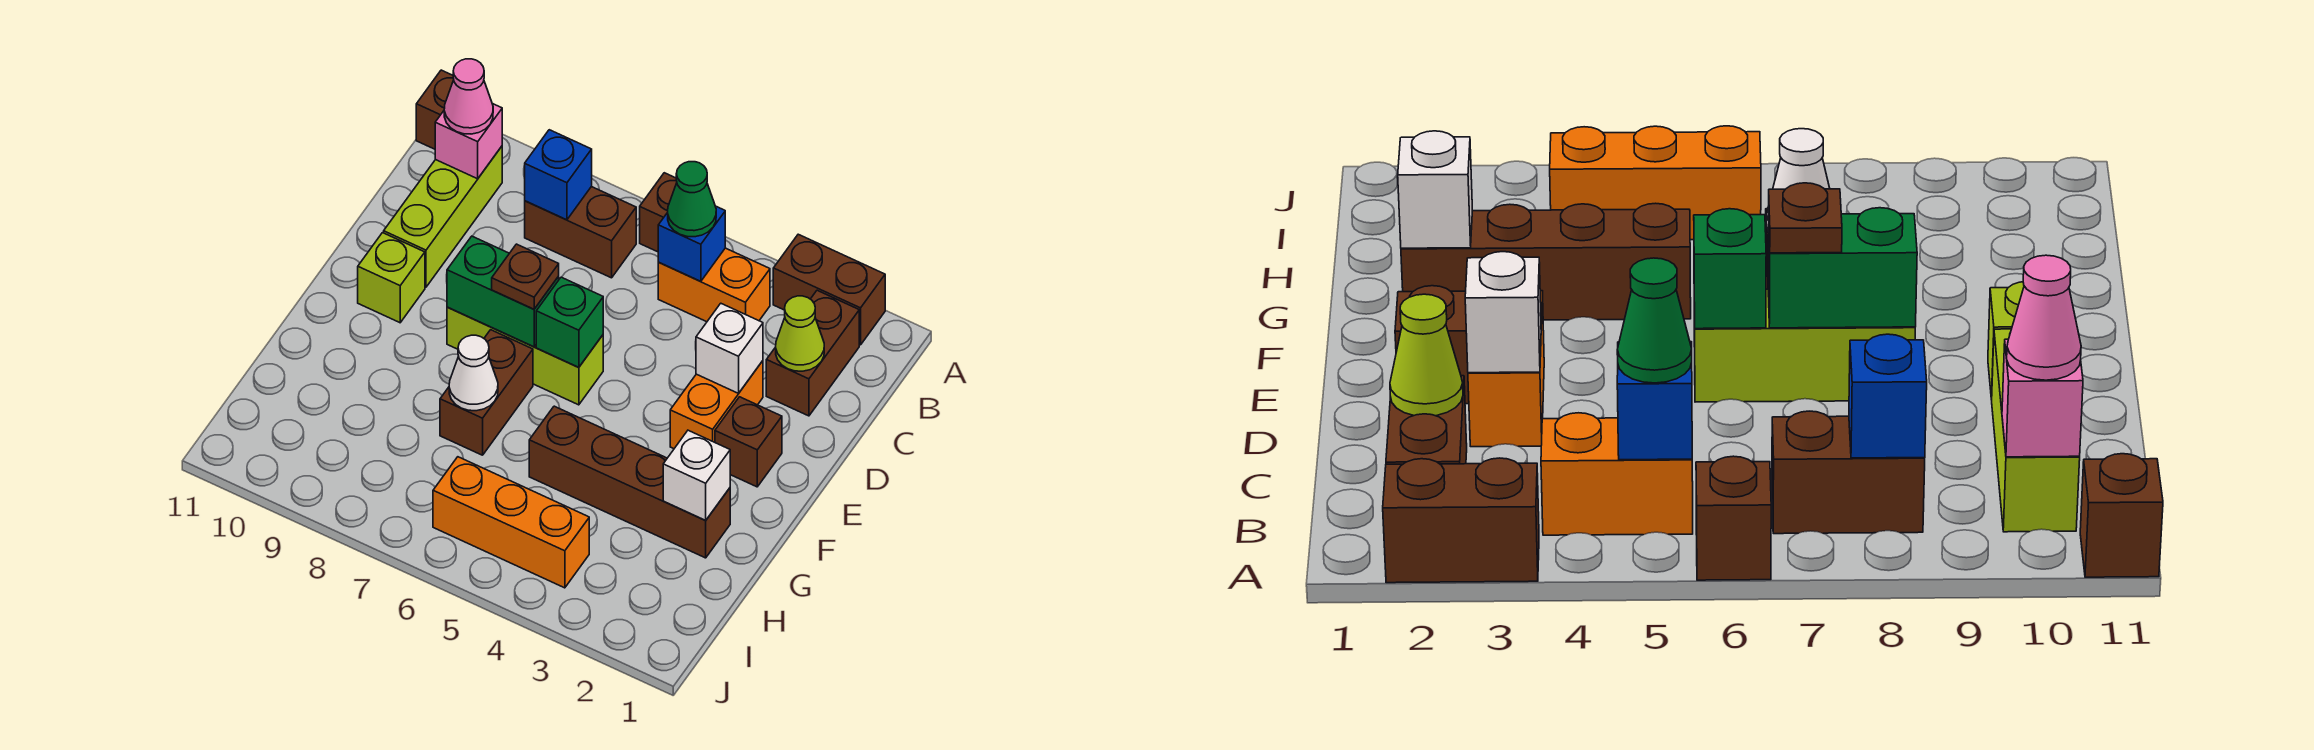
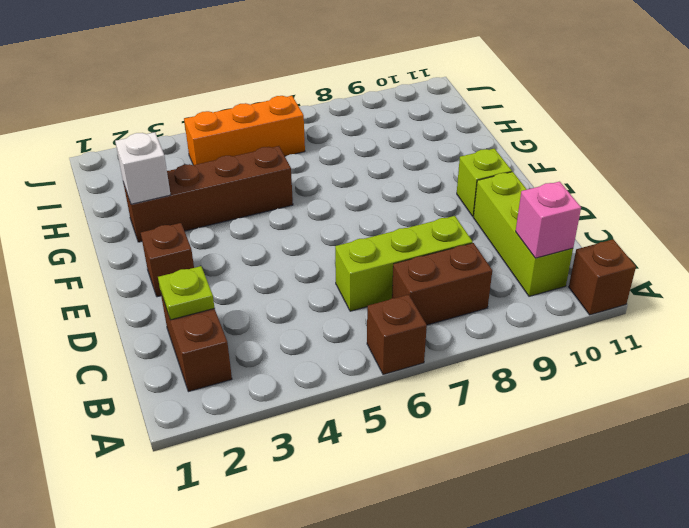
lime 1x1 plate [158,266,214,320] -> lime 1x1 cone [776,296,824,371]
lime 1x3 brick [335,216,473,311] -> lime 1x3 brick moved to [447,307,603,405]
none -> brown 1x2 brick [773,234,885,345]
none -> orange 1x2 brick [658,248,770,322]
none -> orange 1x2 brick [670,361,763,449]

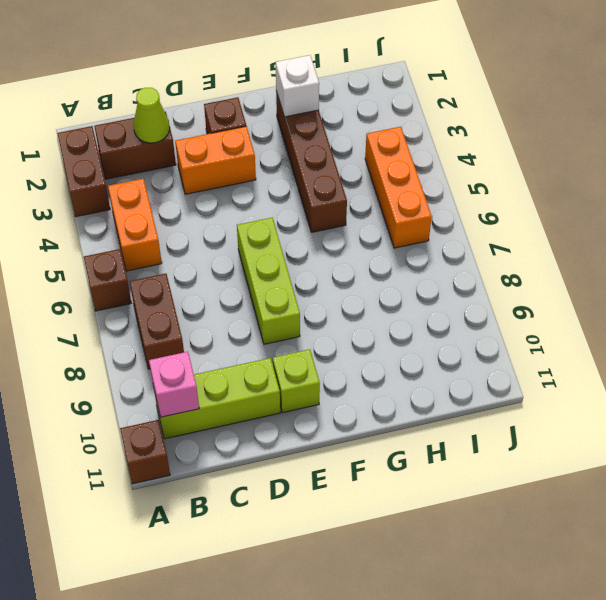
none -> brown 1x2 brick [440,330,533,455]
none -> blue 1x1 brick [658,206,725,282]
none -> blue 1x1 brick [525,130,592,220]

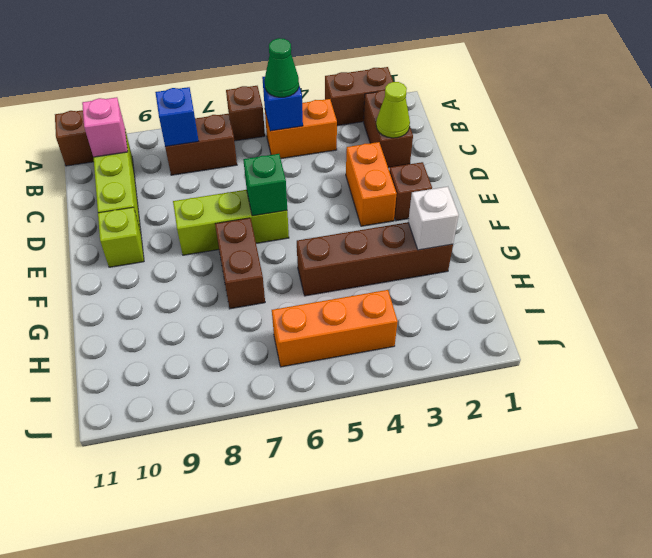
none -> white 1x1 brick [696,303,763,393]
none -> green 1x2 brick [447,236,559,347]
none -> white 1x1 cone [449,335,498,411]

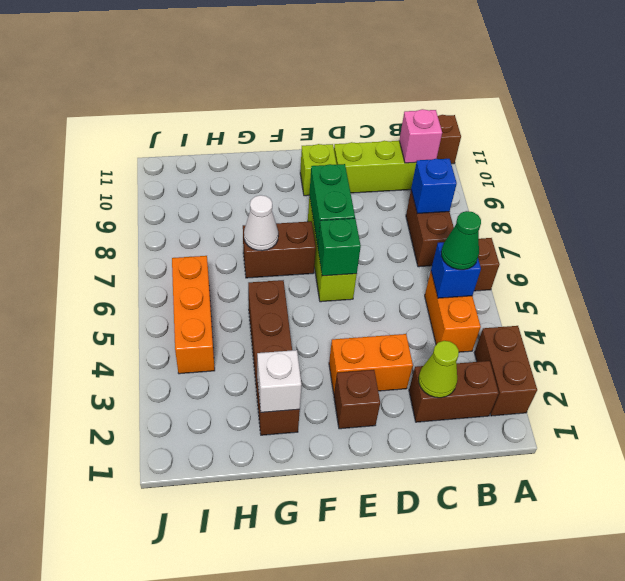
none -> white 1x1 brick [696,303,763,393]
none -> pink 1x1 cone [444,59,493,134]
none -> brown 1x1 plate [492,244,559,309]

